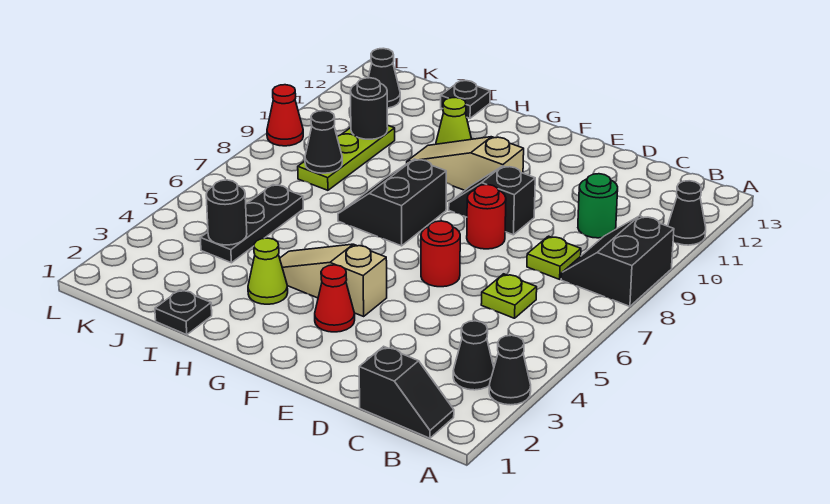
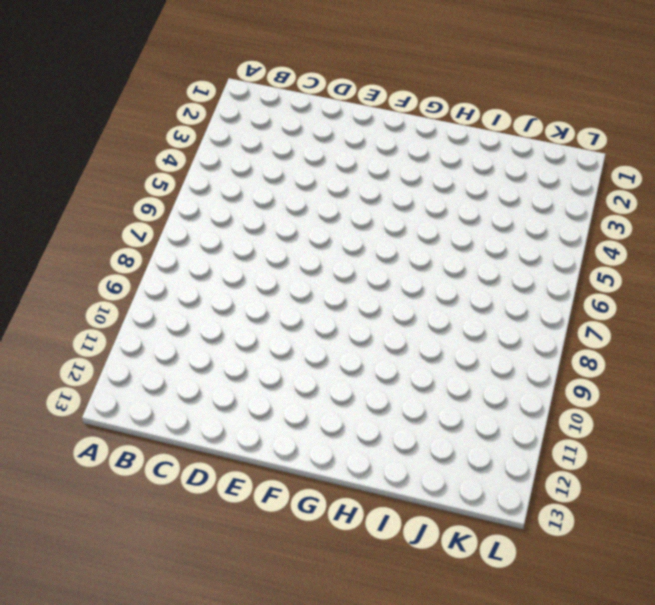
none -> black 1x1 cone [489,335,531,405]
none -> black 2x2 slope [561,216,674,306]
none -> black 1x1 cone [668,181,706,245]

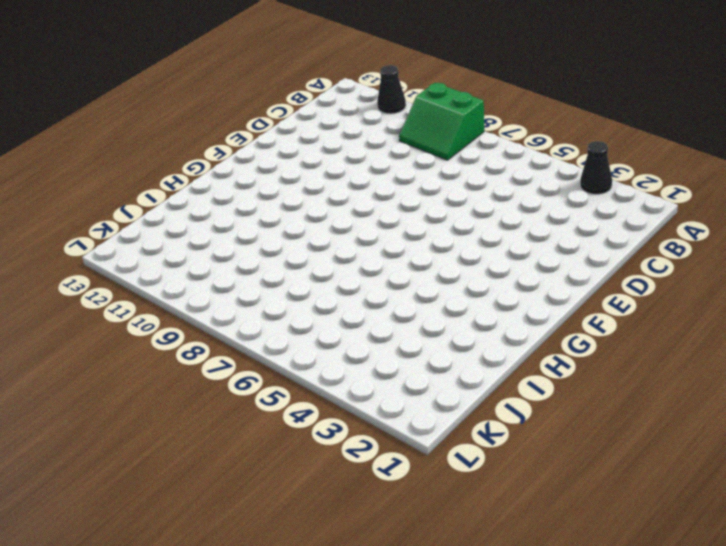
green 2x2 slope [399,83,484,160] -> black 2x2 slope [561,216,674,306]
none -> black 1x2 slope [359,346,454,438]
none -> black 1x1 cone [453,321,494,390]
none -> lime 1x1 plate [481,274,537,318]

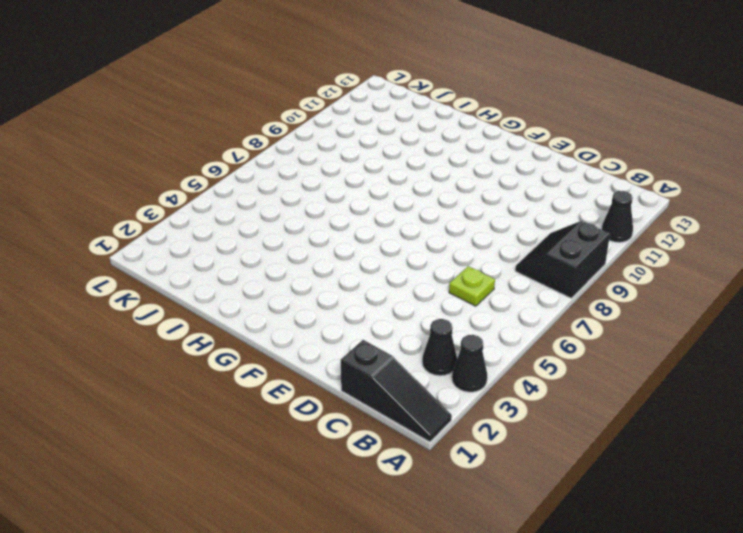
black 1x3 slope [341,340,452,442] -> black 1x2 slope [359,346,454,438]
none -> lime 1x1 plate [527,236,581,279]
none -> green 1x1 round brick [578,174,618,238]
none -> red 1x1 round brick [421,221,460,287]

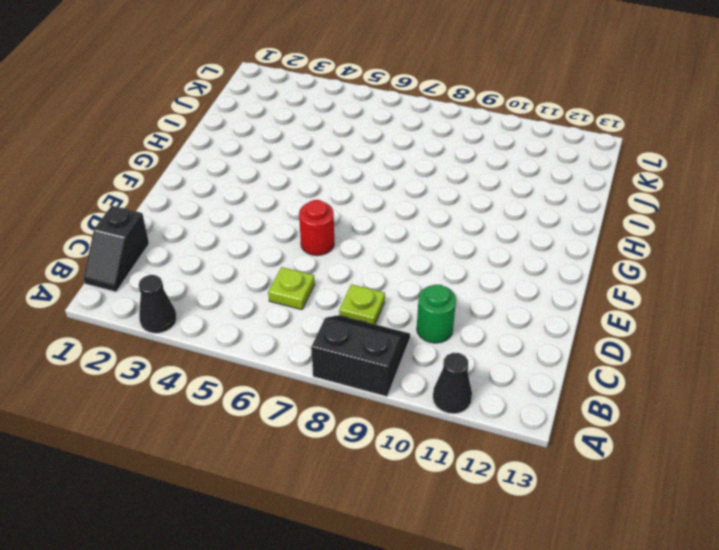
none -> black 1x1 cone [453,321,494,390]
none -> red 1x1 round brick [467,185,506,249]
none -> black 1x2 slope [449,166,535,235]

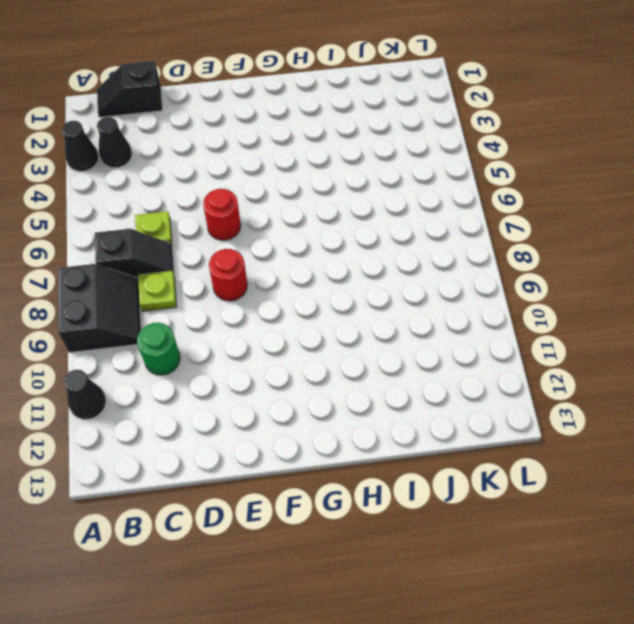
black 1x2 slope [95,229,174,279] -> black 1x2 slope moved to [449,166,535,235]
none -> red 1x1 cone [315,265,355,332]
none -> tan 1x3 slope [280,244,387,316]
none -> tan 1x3 slope [407,137,524,190]

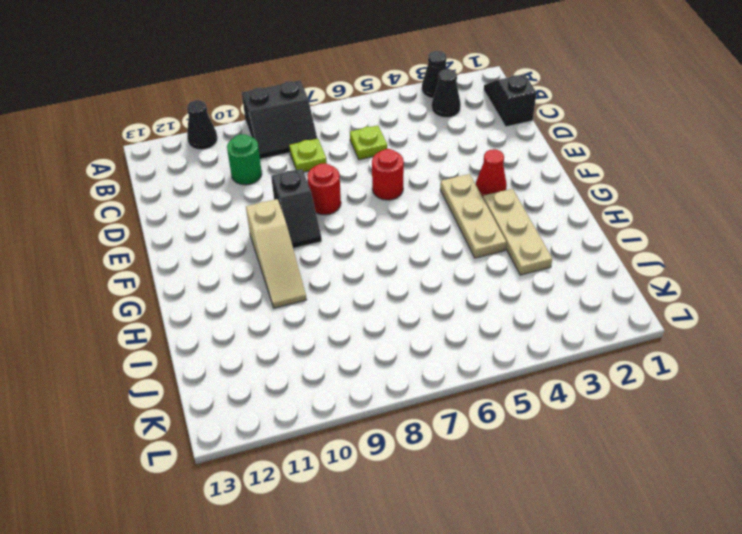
tan 1x3 plate [440,174,506,258] -> tan 1x3 slope [280,244,387,316]
tan 1x3 plate [483,189,552,275] -> lime 1x1 cone [248,238,288,304]
none -> black 2x2 slope [338,159,446,246]
none -> lime 1x1 cone [436,97,472,144]
none -> black 1x1 plate [155,290,212,335]

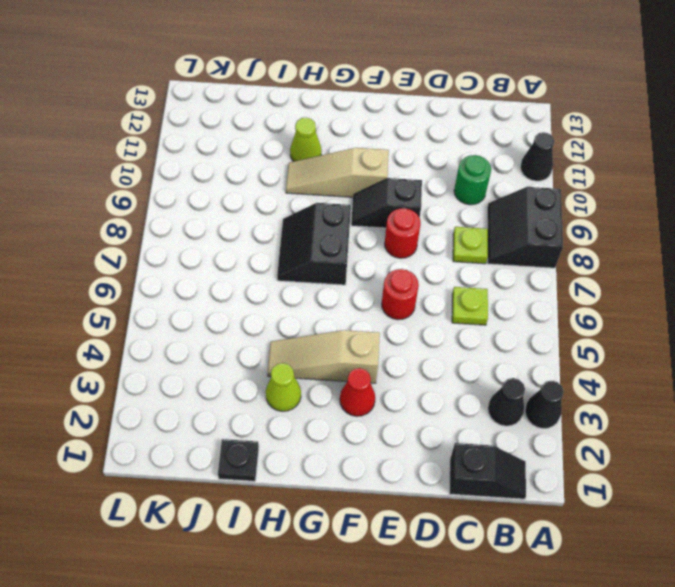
none -> black 1x1 plate [441,81,490,118]
none -> black 1x3 plate [200,185,303,263]
none -> lime 1x3 plate [298,125,395,190]

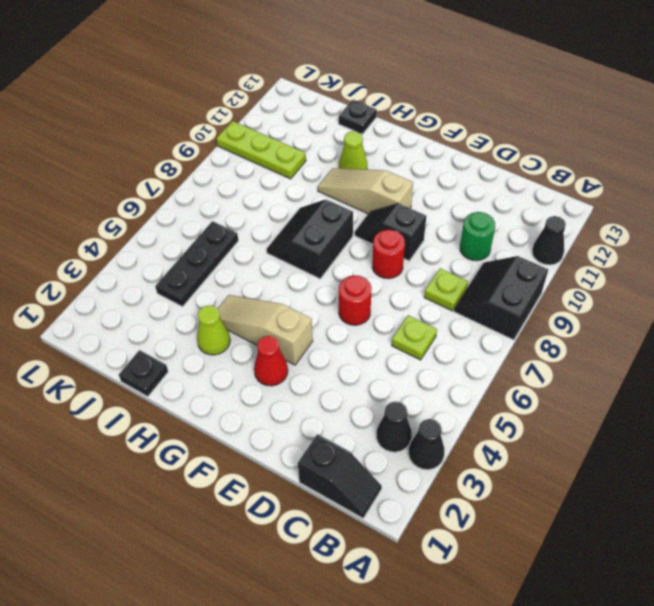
lime 1x3 plate [217,121,306,179] -> lime 1x3 plate turned to [298,125,395,190]
none -> black 1x1 cone [368,48,400,108]
none -> red 1x1 cone [267,85,303,146]
none -> black 1x1 round brick [206,180,247,245]

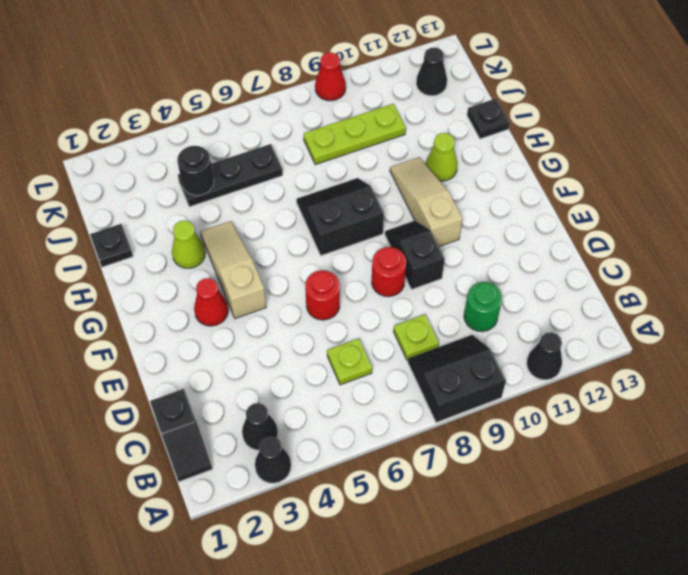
none -> black 1x1 cone [305,111,342,173]
none -> black 1x1 round brick [350,78,388,139]

